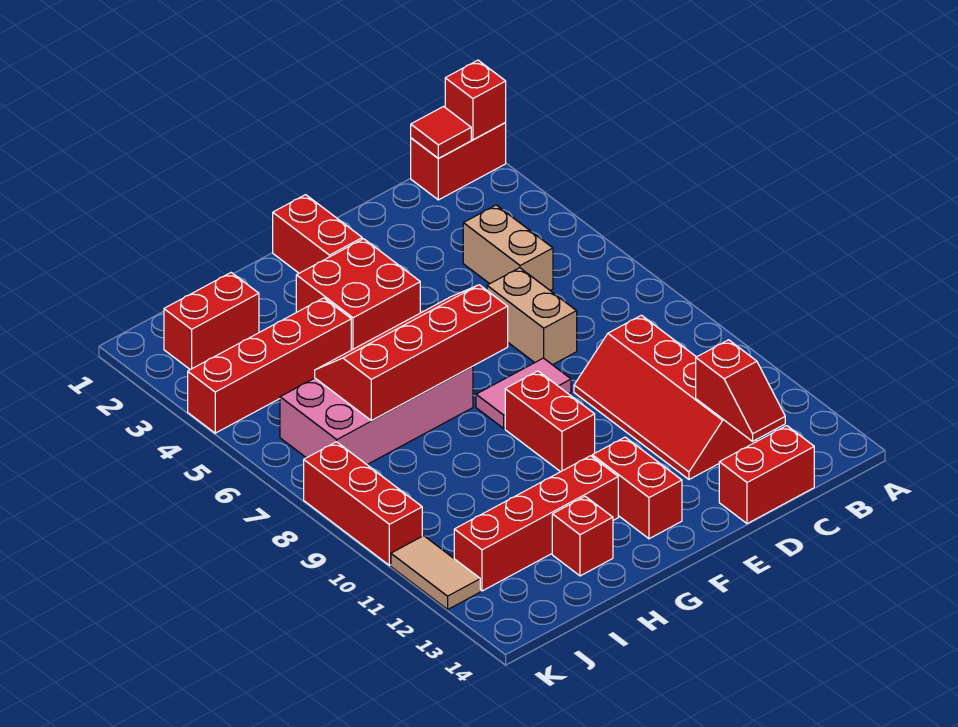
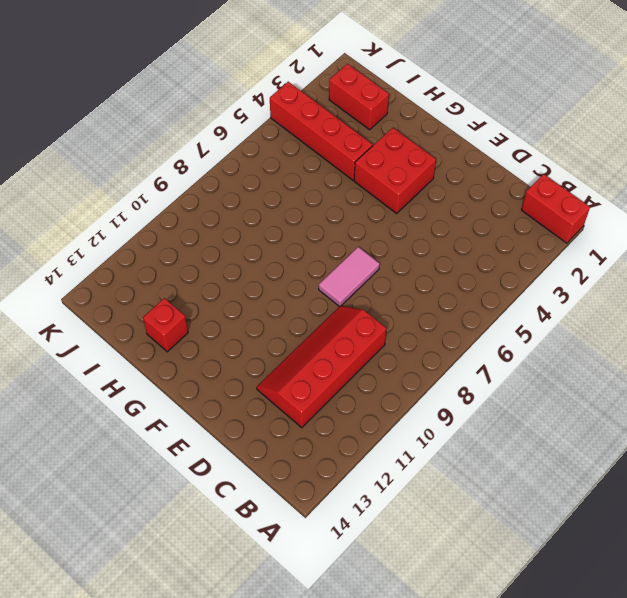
pink 1x2 tile [319,247,380,306] -> pink 1x2 tile turned to [476,358,571,428]
none -> tan 1x2 brick [463,205,553,290]
none -> red 1x2 brick [719,426,814,524]
none -> tan 1x2 brick [487,268,577,365]

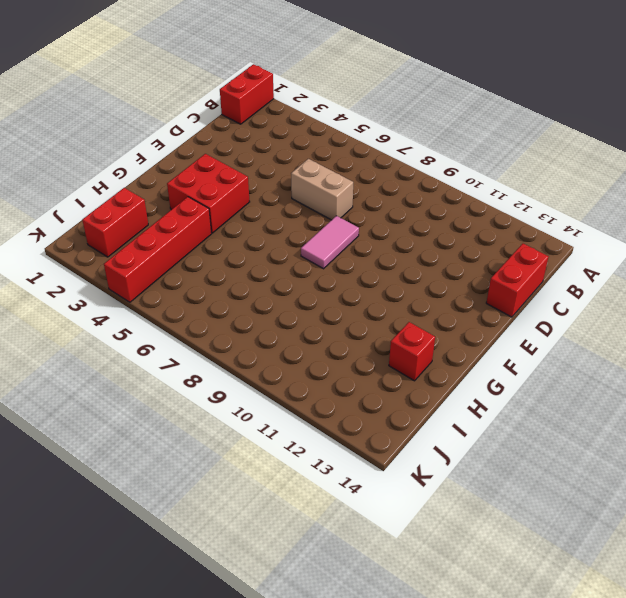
none -> tan 1x2 brick [463,205,553,290]
none -> red 2x4 slope [574,315,756,479]
none -> red 1x2 brick [273,195,362,273]

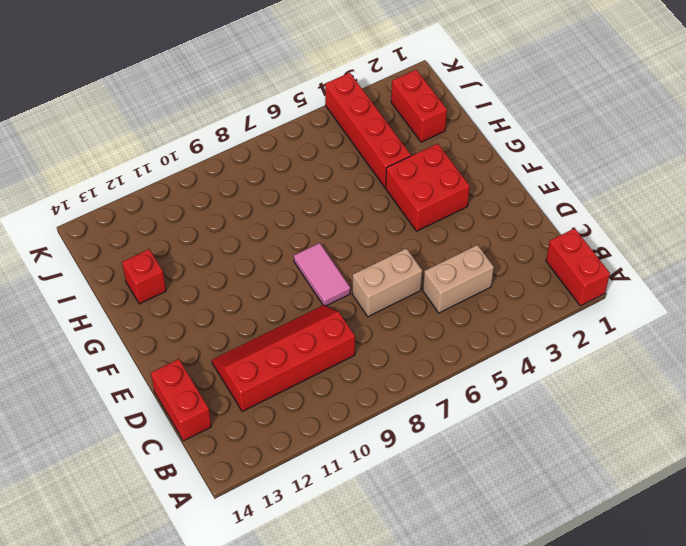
none -> red 1x2 brick [273,195,362,273]
none -> red 1x2 brick [505,371,595,472]
none -> red 1x2 brick [592,437,682,539]

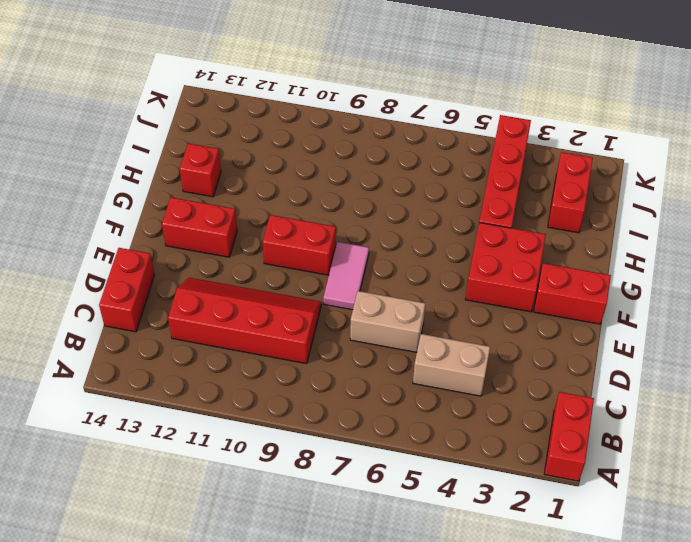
none -> pink 2x4 brick [280,366,473,464]
none -> red 1x4 brick [454,456,618,591]
none -> red 1x3 brick [304,442,422,565]

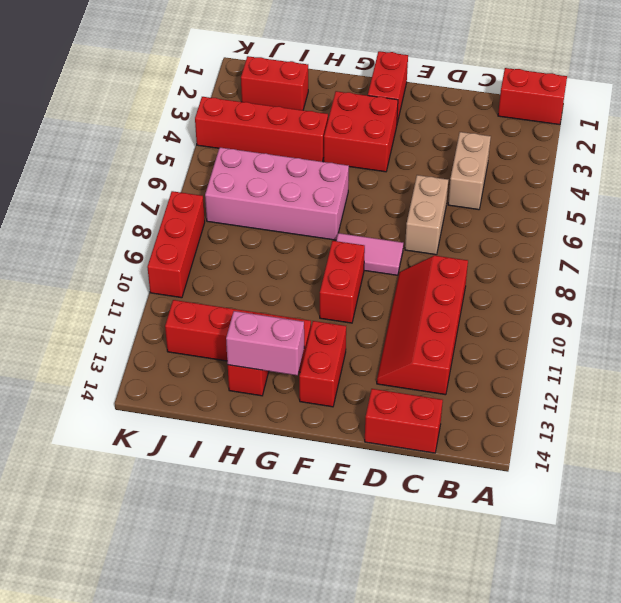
pink 1x2 brick [226,311,304,375] -> none
none -> tan 1x2 tile [391,536,480,609]
none -> red 1x1 brick [445,60,506,140]
none -> red 1x1 tile [411,107,471,158]

